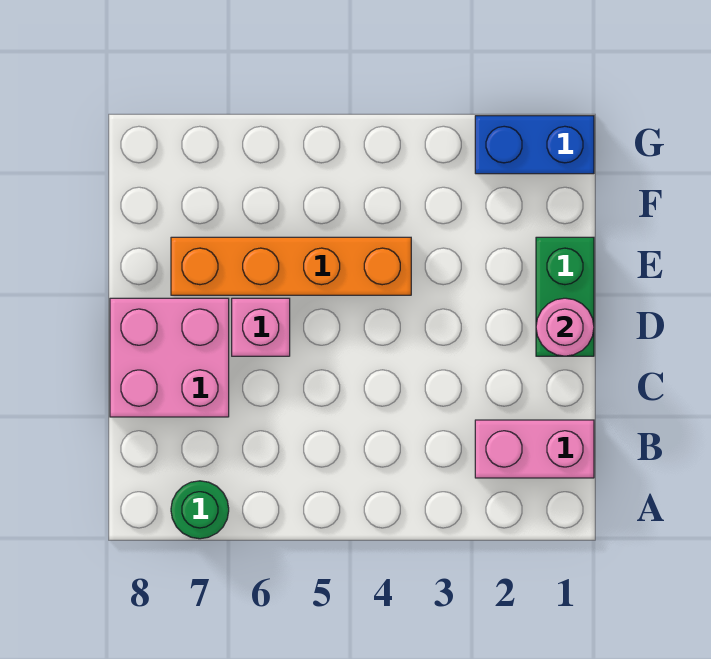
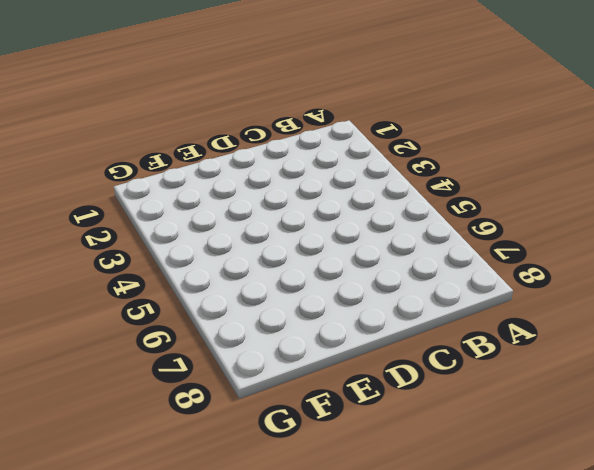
none -> green 1x1 round brick [171,481,229,539]
none -> pink 1x2 brick [475,420,594,478]

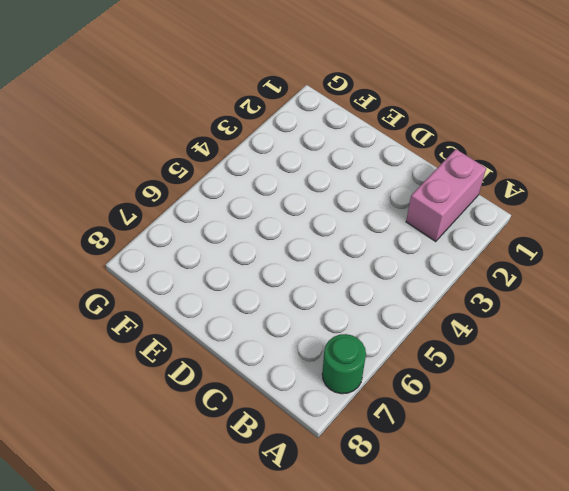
none -> pink 2x2 brick [110,298,229,417]
none -> green 1x2 brick [536,237,594,356]

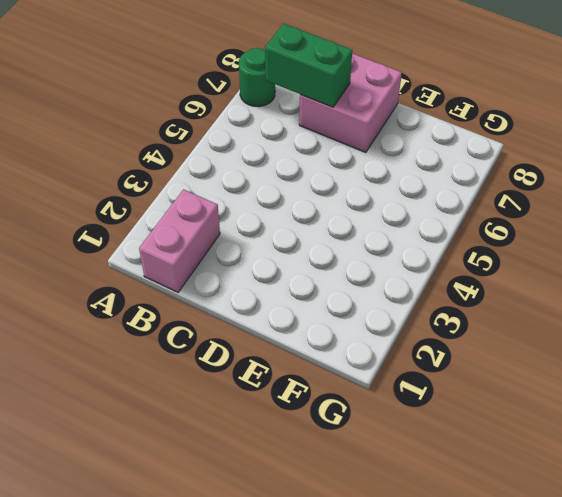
green 1x2 brick [265,24,352,107] -> green 1x2 brick moved to [536,237,594,356]
none -> pink 1x1 brick [232,298,290,356]
none -> orange 1x4 brick [171,237,411,295]

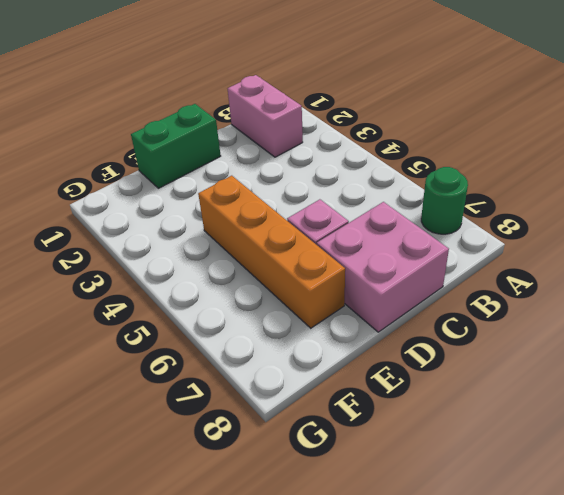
none -> blue 1x2 brick [475,116,594,174]
none -> pink 1x1 round brick [536,298,594,356]

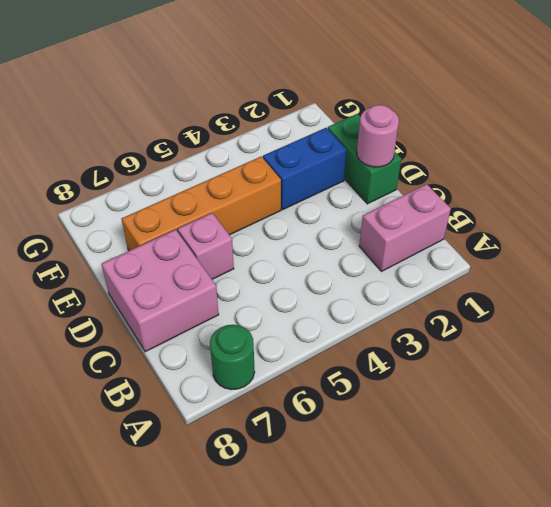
blue 1x2 brick [263,128,347,210] -> blue 1x2 brick moved to [475,116,594,174]

